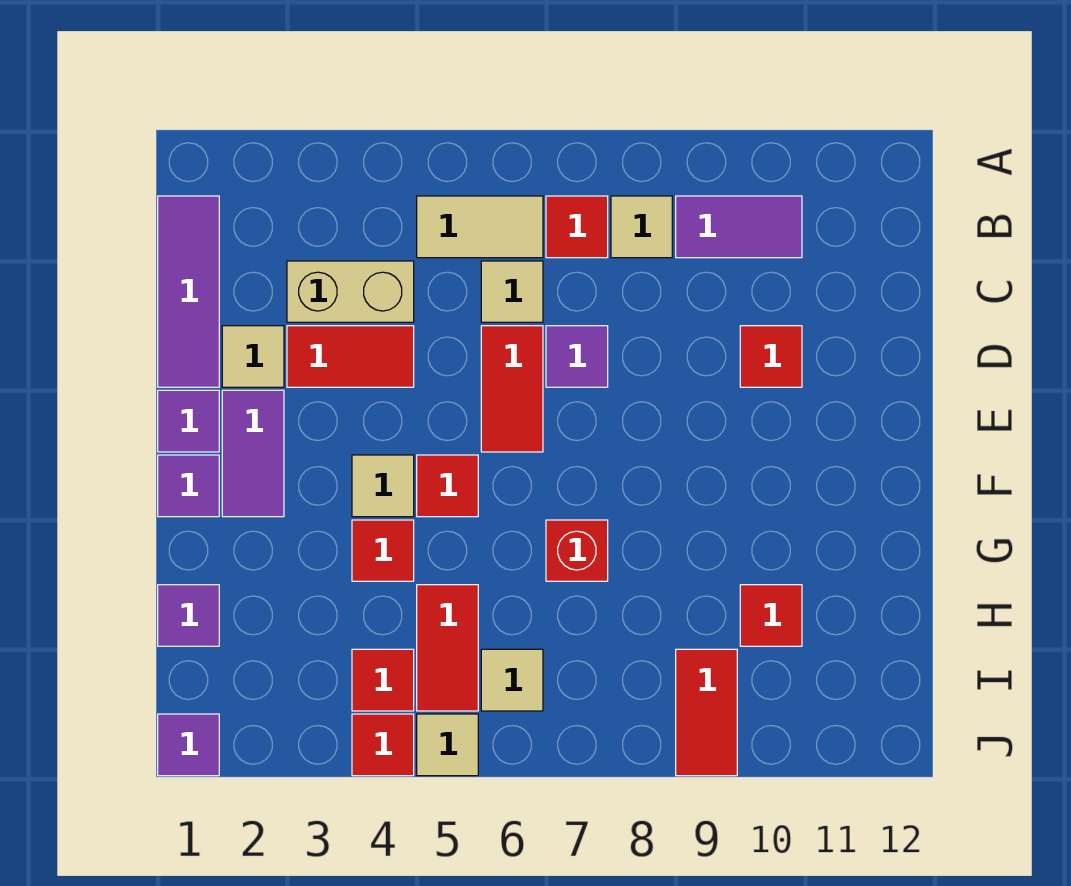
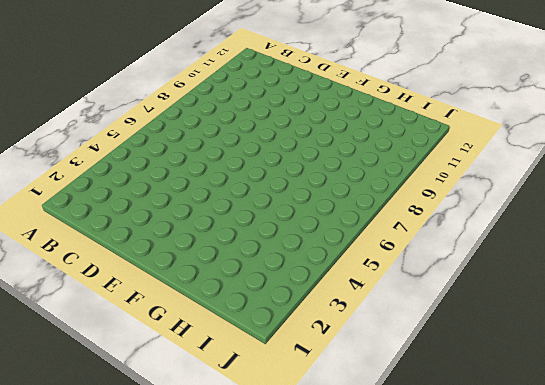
none -> purple 1x3 tile [158,196,219,387]
none -> tan 1x2 tile [417,196,543,258]
none -> red 1x1 tile [546,196,608,258]

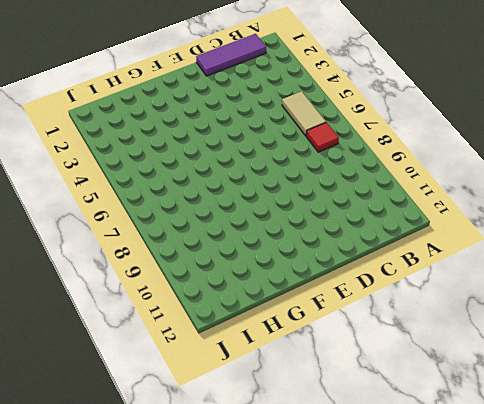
none -> tan 1x1 tile [611,196,672,258]
none -> purple 1x2 tile [676,196,802,258]
none -> tan 1x2 brick [287,261,414,322]

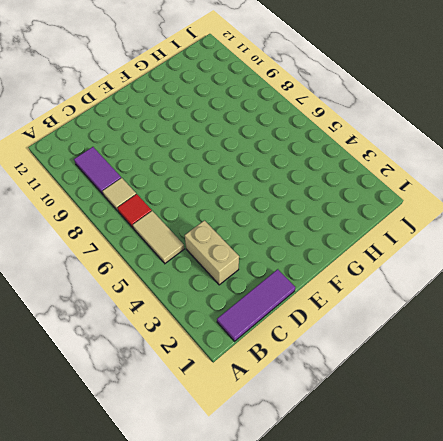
none -> tan 1x1 tile [481,261,543,322]
none -> tan 1x1 tile [222,326,284,387]
none -> red 1x2 tile [287,326,414,387]

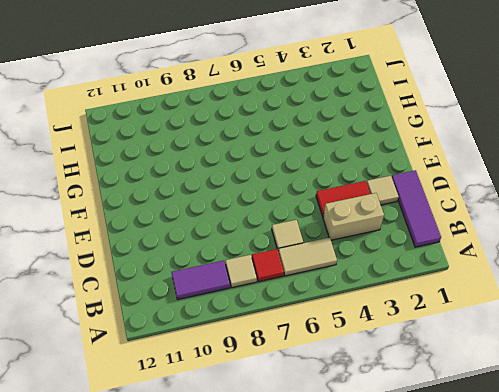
none -> red 1x2 tile [481,326,543,452]
none -> purple 1x1 tile [546,326,608,387]
none -> red 1x1 tile [740,326,802,387]

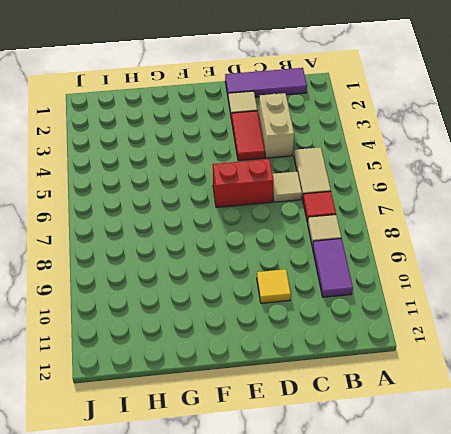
red 1x2 brick [213,159,274,207] -> red 1x2 tile [481,326,543,452]
yellow 1x1 tile [257,269,291,303] -> red 1x1 tile [740,326,802,387]
none -> purple 1x1 tile [546,326,608,387]
none -> purple 1x1 tile [158,390,219,452]
none -> purple 1x2 tile [222,390,284,517]

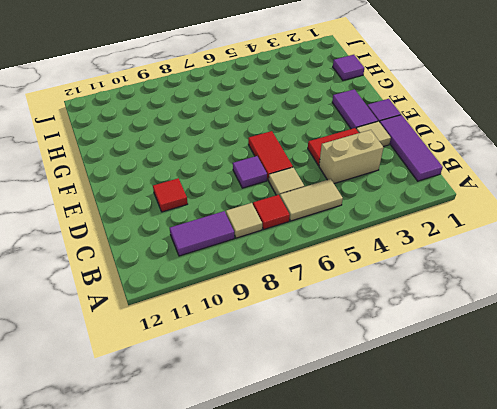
none -> purple 1x1 tile [158,455,219,517]
none -> tan 1x1 tile [352,455,414,517]
none -> red 1x1 tile [417,455,478,517]

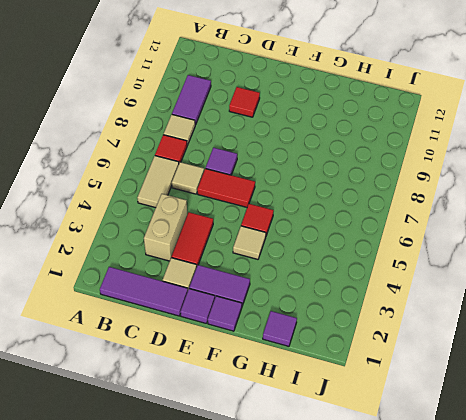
none -> red 1x1 tile [352,520,414,581]
none -> red 1x1 brick [546,520,608,581]
none -> red 1x2 tile [417,585,478,711]

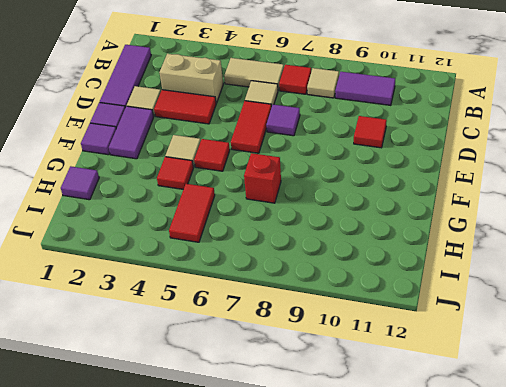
none -> red 1x1 tile [740,585,802,646]
none -> red 1x1 tile [352,649,414,711]
none -> tan 1x1 tile [481,649,543,711]

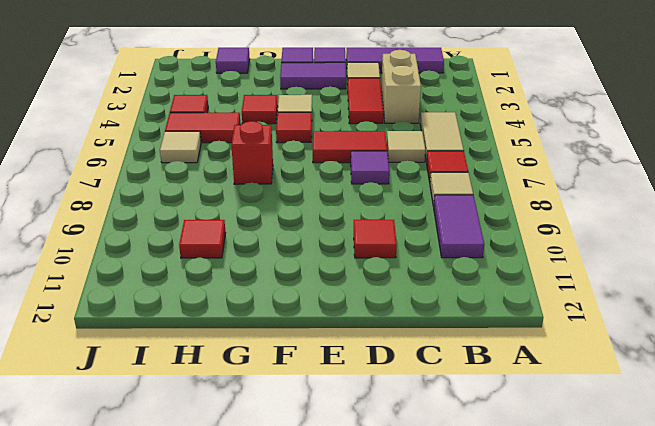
none -> red 1x2 tile [676,649,737,776]
none -> purple 1x1 tile [158,714,219,776]
none -> red 1x1 tile [352,714,414,776]

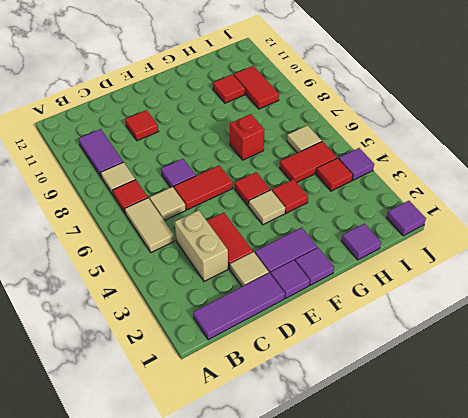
red 1x2 tile [234,66,279,109] -> red 1x2 tile turned to [676,649,737,776]
purple 1x1 tile [339,148,374,180] -> red 1x1 tile [352,714,414,776]
none -> tan 1x1 tile [417,714,478,776]

